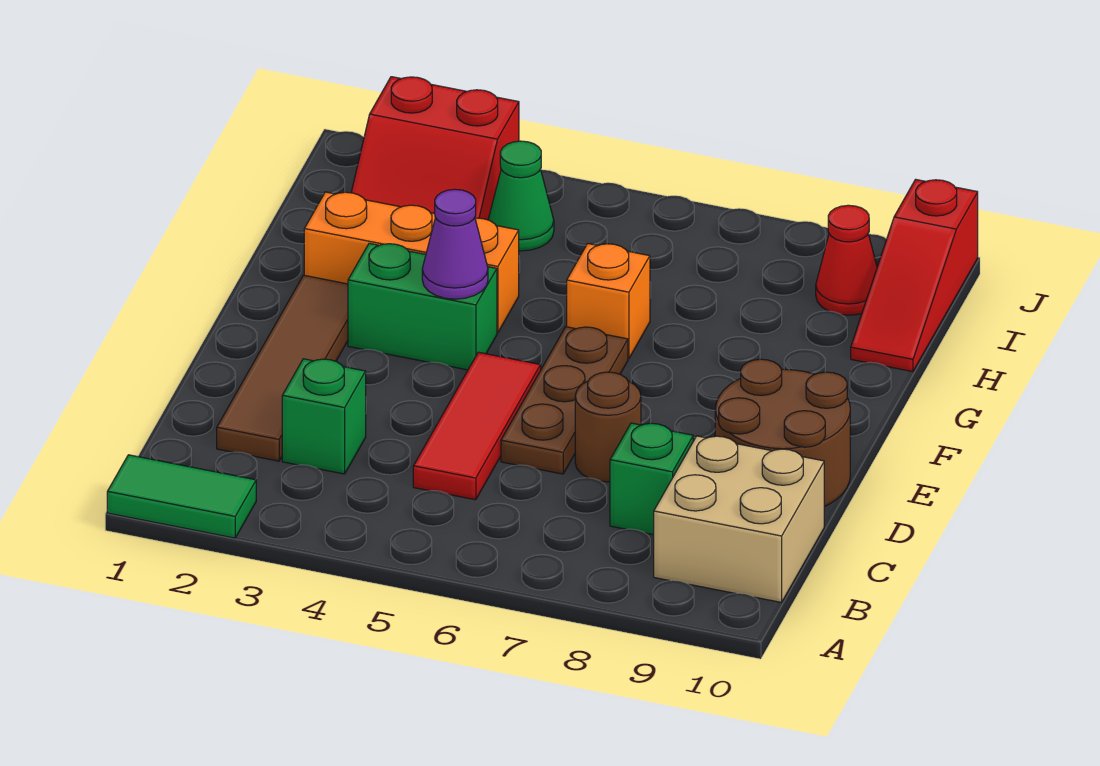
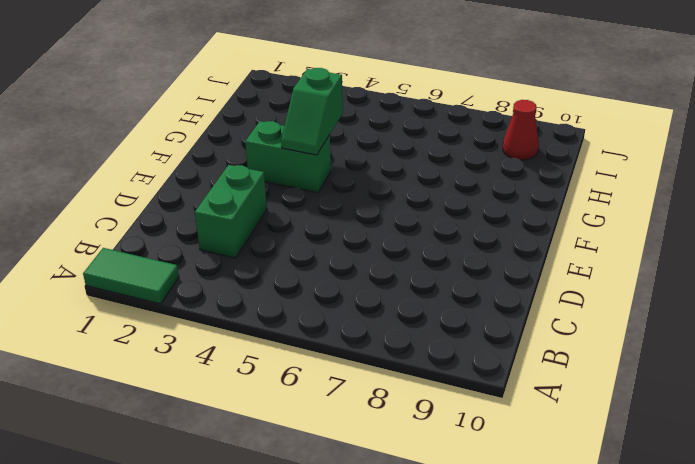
green 1x2 brick [195,165,267,258] -> green 1x1 brick [282,359,366,474]
green 1x2 slope [281,68,343,155] -> purple 1x1 cone [422,189,488,299]
none -> tan 2x2 brick [654,436,824,602]
none -> brown 1x4 tile [217,275,348,461]
none -> red 1x3 tile [413,352,541,500]

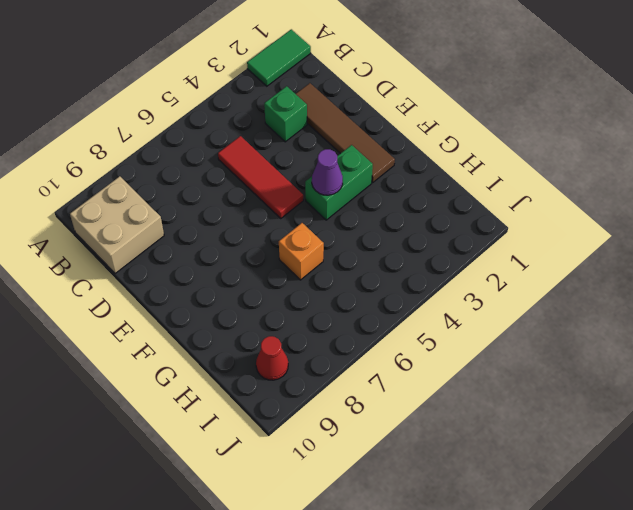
none -> green 1x1 brick [610,423,693,535]
none -> brown 1x3 plate [501,327,628,474]
none -> brown 1x1 round brick [575,372,641,482]

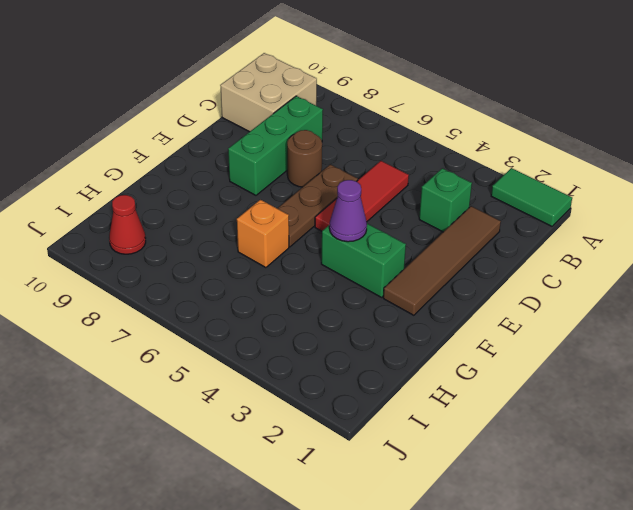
green 1x3 brick [228,96,323,195] -> green 1x1 brick [610,423,693,535]
none -> brown 2x2 round brick [715,359,850,507]
none -> orange 1x3 brick [304,192,519,333]
none -> red 1x3 slope [851,179,978,372]

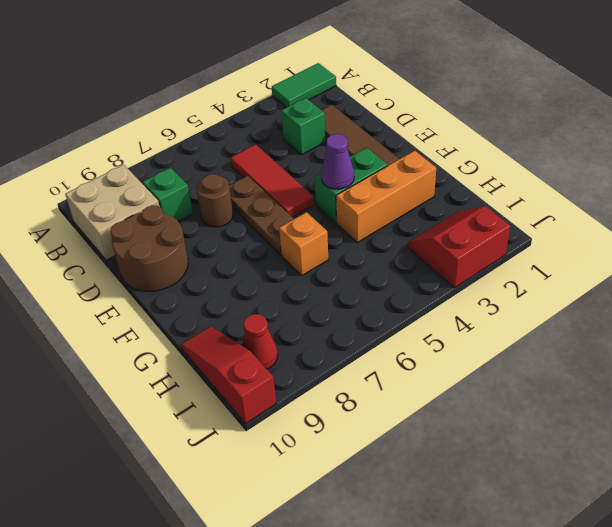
none -> green 1x1 cone [488,141,554,251]

